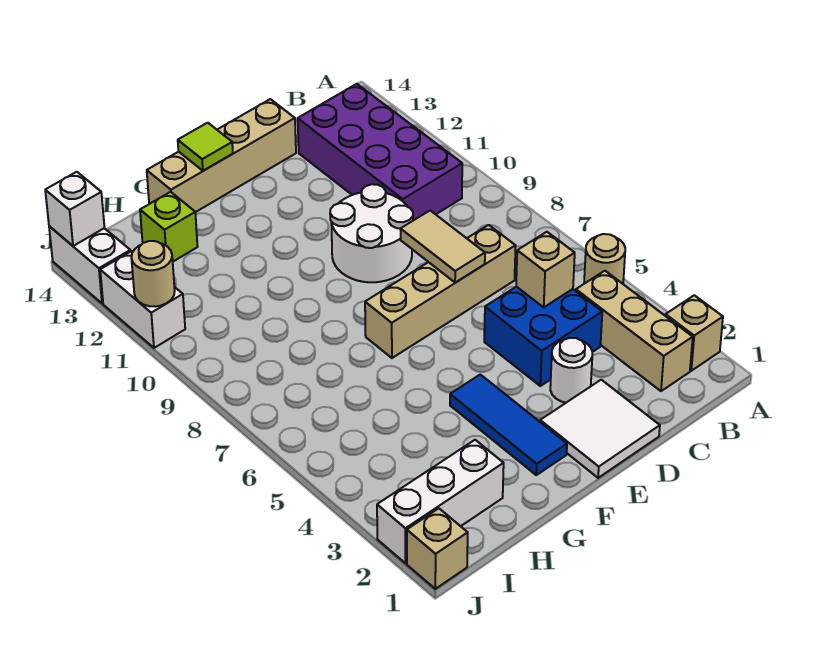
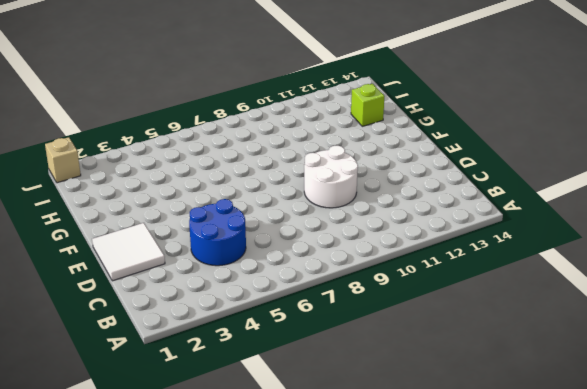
blue 2x2 round brick [189,199,246,266] -> blue 2x2 brick [484,287,602,386]
none -> tan 1x1 brick [665,295,723,371]
none -> tan 1x1 round brick [584,234,625,284]
none -> tan 1x3 brick [576,271,693,391]

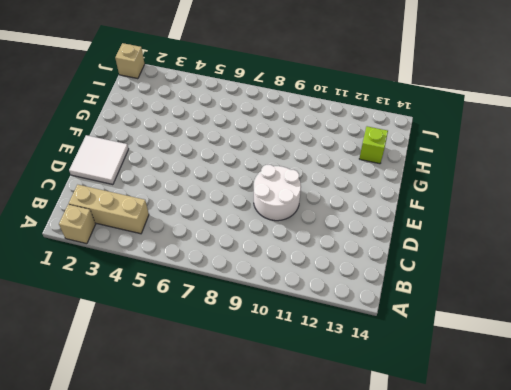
none -> tan 1x1 round brick [584,234,625,284]
none -> purple 2x4 brick [298,84,462,220]
none -> blue 2x2 brick [484,287,602,386]

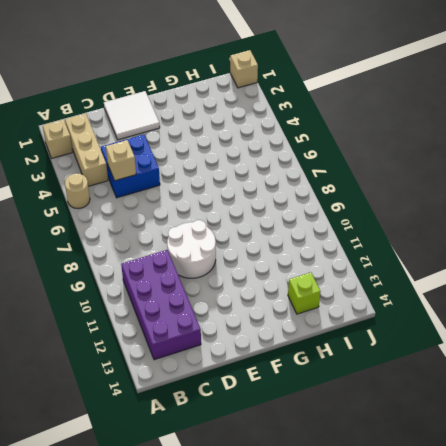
none -> tan 1x4 brick [365,225,516,358]
none -> white 1x1 round brick [550,338,592,403]
none -> tan 1x4 brick [147,99,296,212]

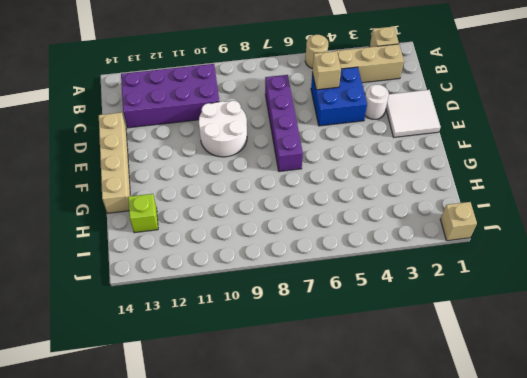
purple 1x4 brick [265,75,303,171] -> tan 1x4 brick [365,225,516,358]
none -> blue 1x3 tile [450,375,567,475]
none -> white 1x3 brick [377,440,504,563]
none -> white 1x2 brick [100,251,185,348]

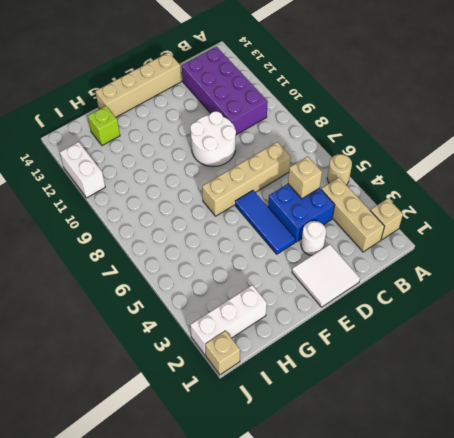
blue 1x3 tile [235,190,295,254] -> blue 1x3 tile moved to [450,375,567,475]
none -> white 1x2 brick [49,226,130,304]
none -> tan 1x2 tile [400,211,485,283]
none -> lime 1x1 tile [178,123,233,171]

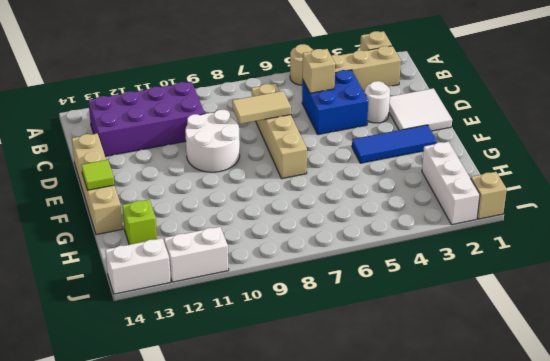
none -> tan 1x1 round brick [131,241,175,307]
none -> white 1x1 brick [45,172,105,246]

